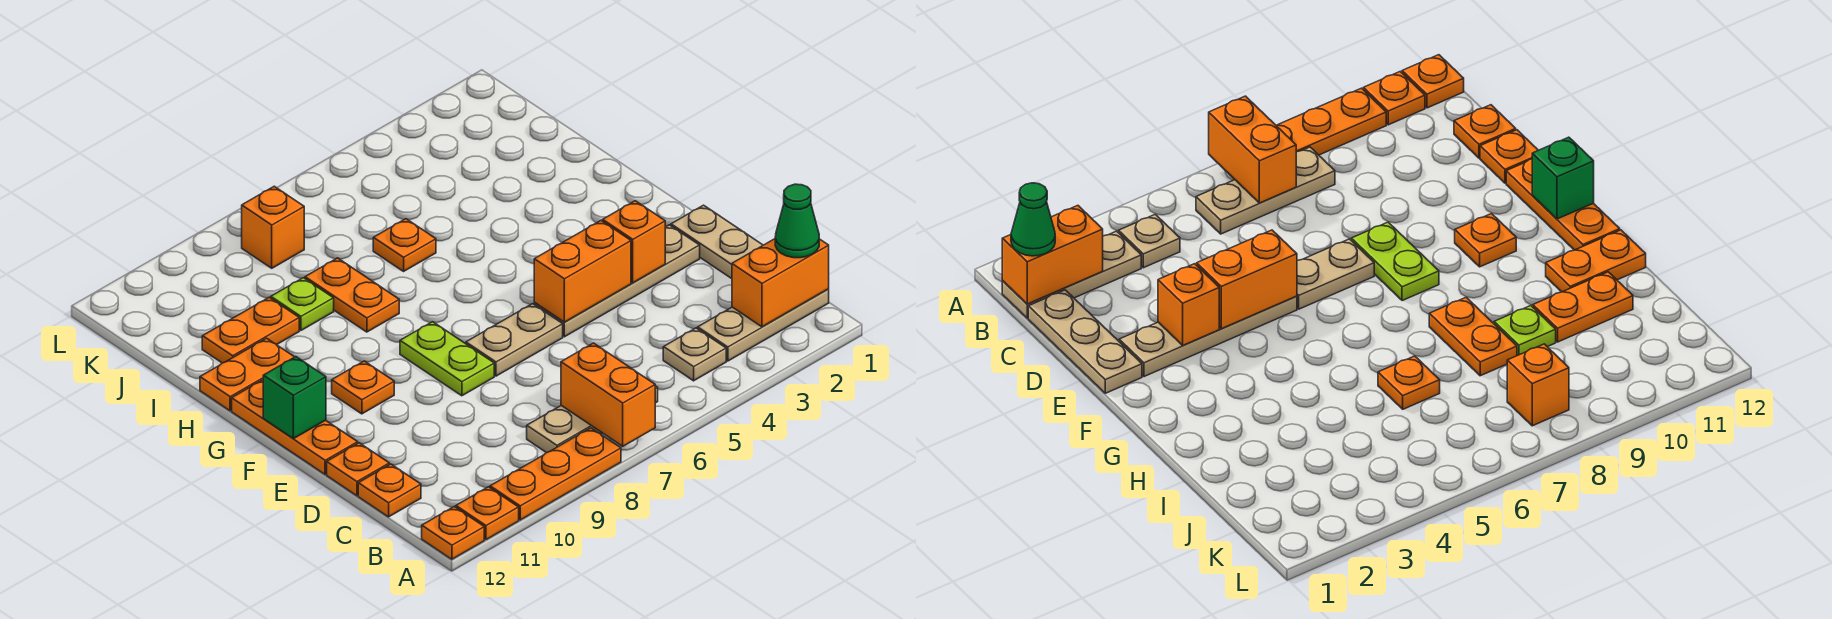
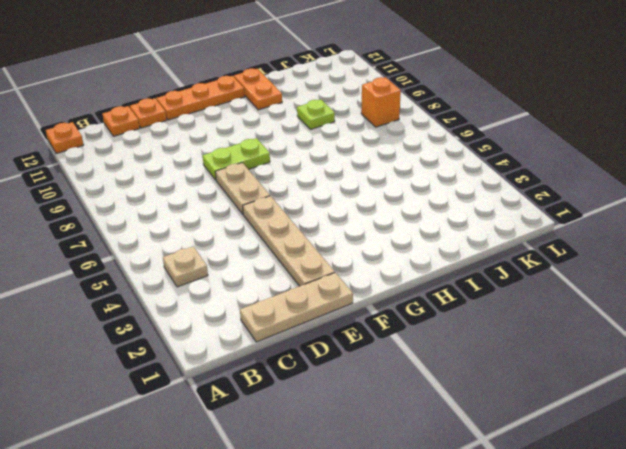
none -> orange 1x3 plate [490,428,621,520]
none -> orange 1x1 plate [456,487,519,540]
none -> tan 1x3 plate [698,289,829,361]

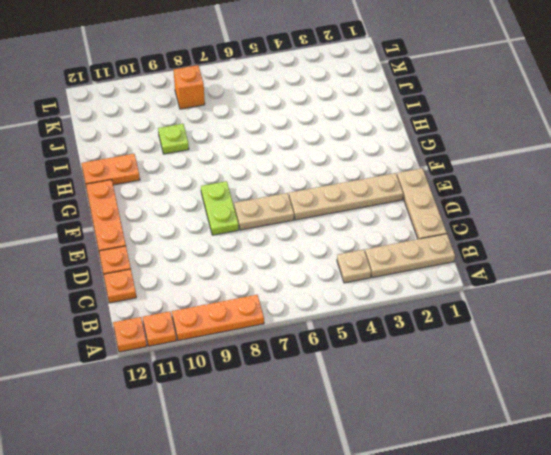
none -> tan 1x3 plate [527,386,658,453]
none -> orange 1x1 plate [332,361,394,414]
none -> orange 1x2 plate [305,258,399,332]

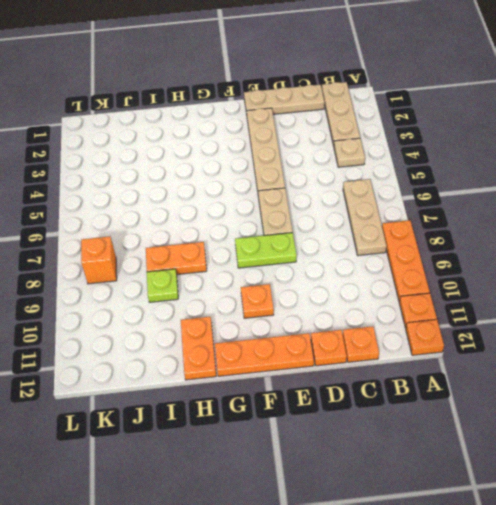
none -> orange 1x1 plate [373,219,436,271]
none -> orange 1x2 plate [202,297,299,363]
none -> orange 1x2 brick [561,343,655,446]

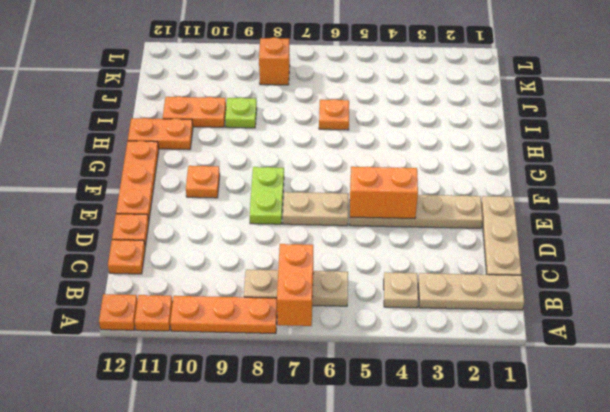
none -> orange 1x2 plate [305,258,399,332]
none -> orange 1x2 brick [732,239,829,327]
none -> orange 1x1 brick [603,201,665,283]

